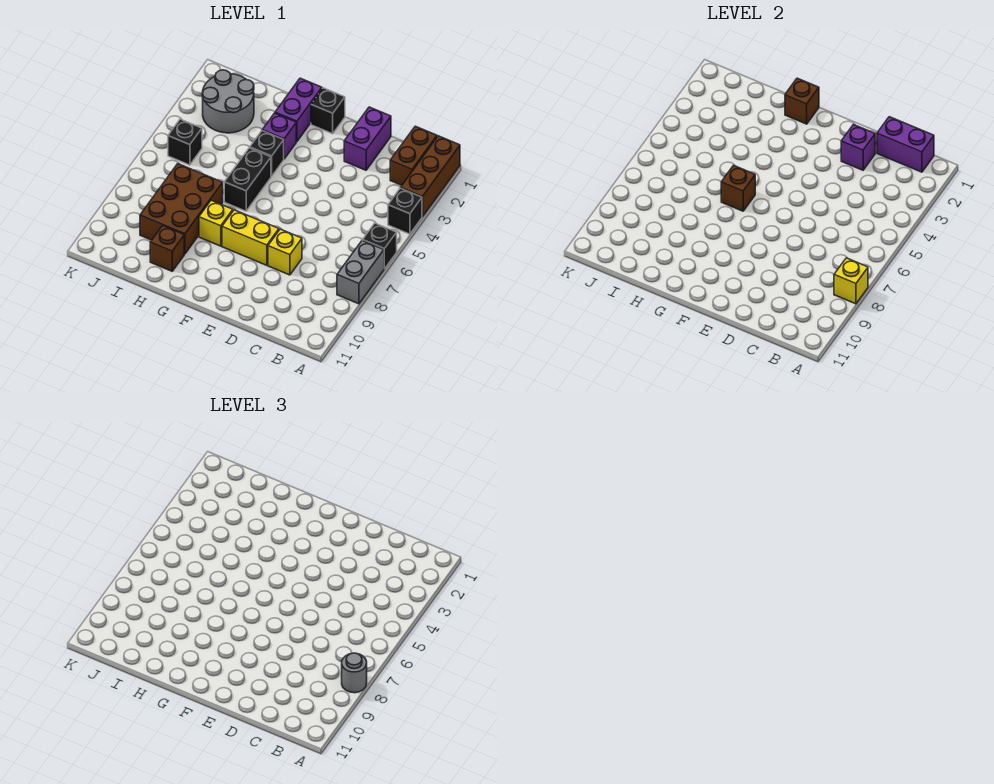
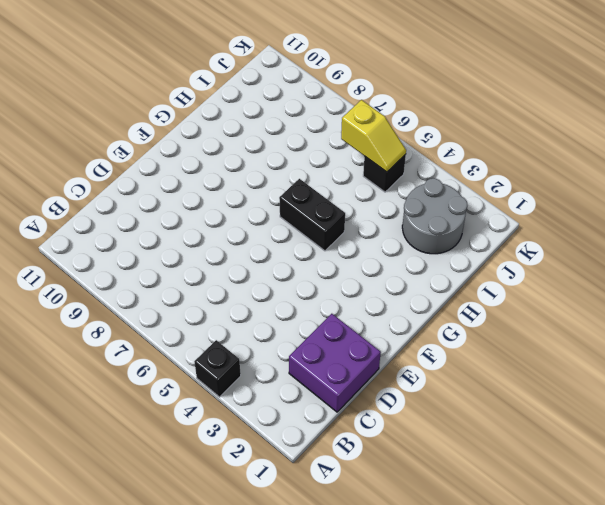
purple 2x2 brick [289,314,381,412] -> purple 1x2 brick [344,107,391,170]
yellow 1x2 slope [341,100,406,172] -> none
none -> brown 1x3 brick [401,136,460,217]
none -> black 1x1 brick [363,223,397,269]
none -> grey 1x2 brick [337,241,384,304]

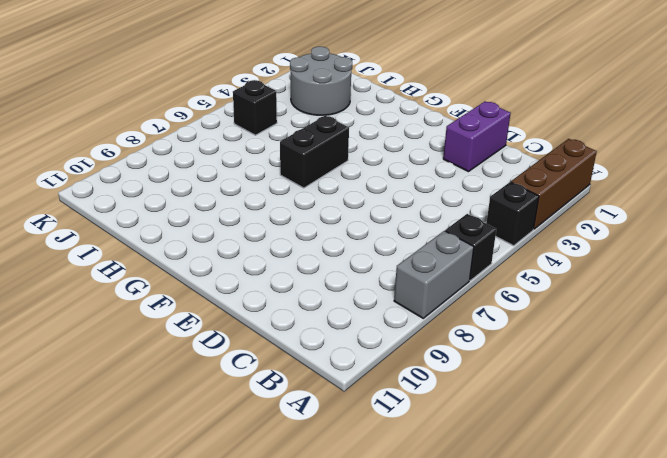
none -> brown 1x2 brick [390,126,437,185]
none -> yellow 1x1 brick [268,229,302,275]
none -> yellow 1x2 brick [222,210,279,265]

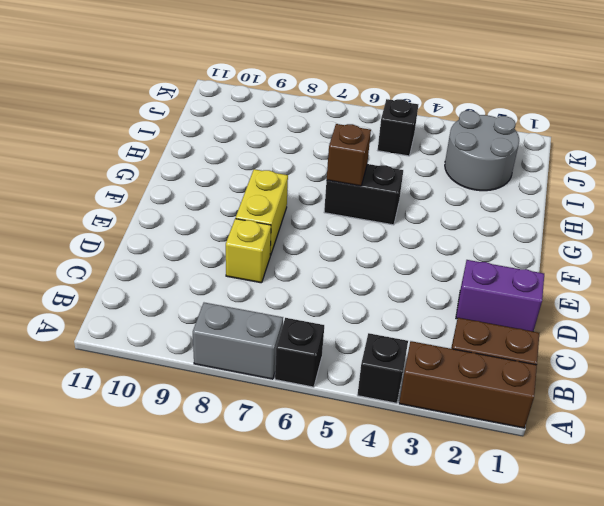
none -> black 1x1 brick [311,88,345,134]
none -> purple 1x2 brick [275,78,322,141]
none -> purple 1x1 brick [262,113,296,159]

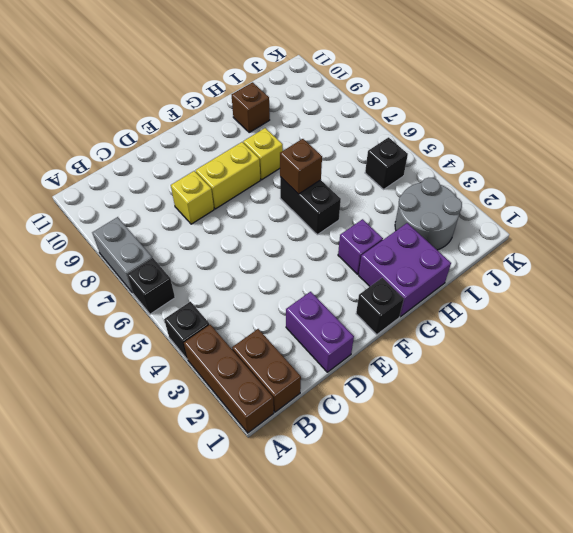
purple 2x2 brick [359,223,451,317] -> purple 1x2 brick [275,78,322,141]
none -> black 1x1 brick [250,131,284,176]
none -> brown 2x3 brick [140,164,223,254]
none -> yellow 1x1 brick [834,258,868,304]

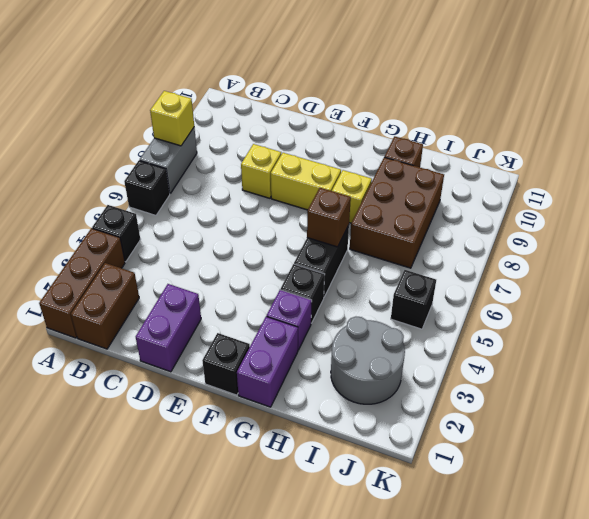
none -> purple 1x2 brick [877,117,934,172]
none -> purple 1x1 brick [841,125,875,170]
none -> brown 1x1 brick [785,78,819,124]

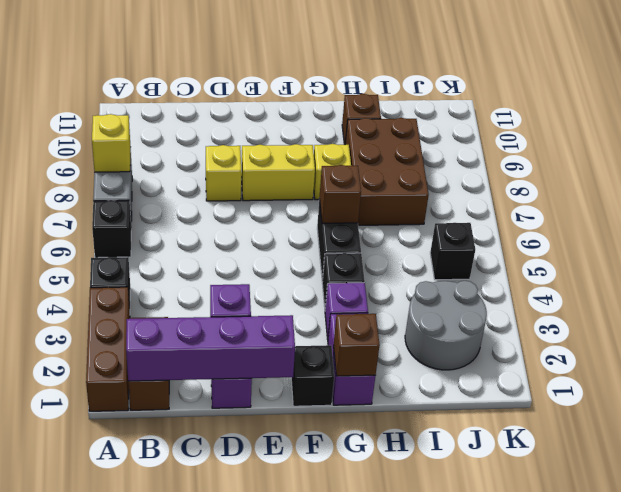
purple 1x4 brick [126,315,295,381] -> purple 1x2 brick [877,117,934,172]
none -> grey 1x1 round brick [342,653,367,693]

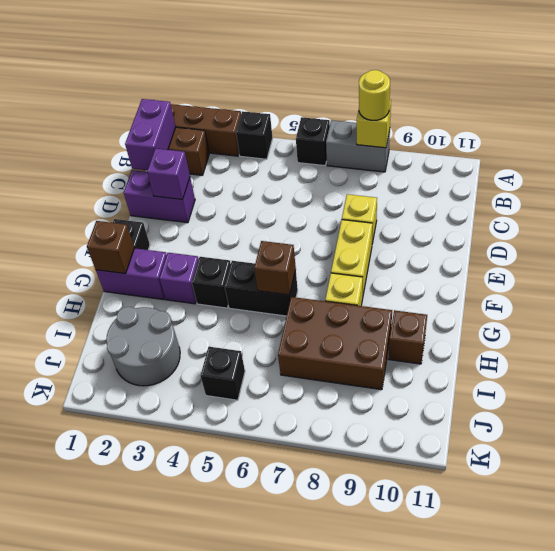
yellow 1x1 round brick [359,70,390,120] -> grey 1x1 round brick [342,653,367,693]

